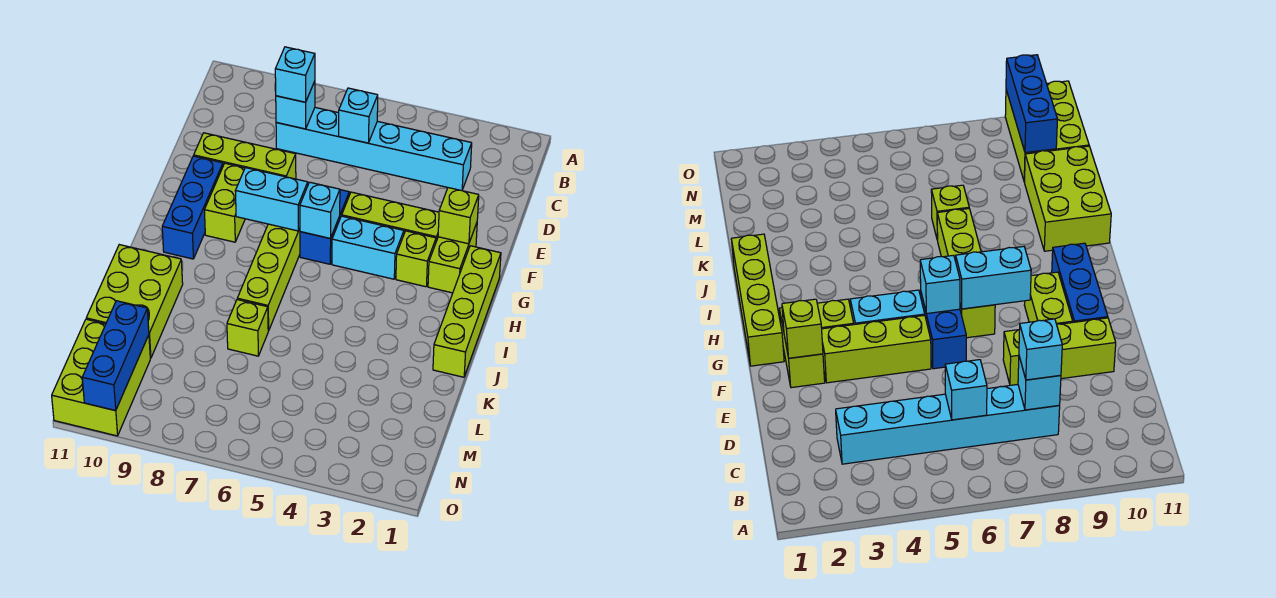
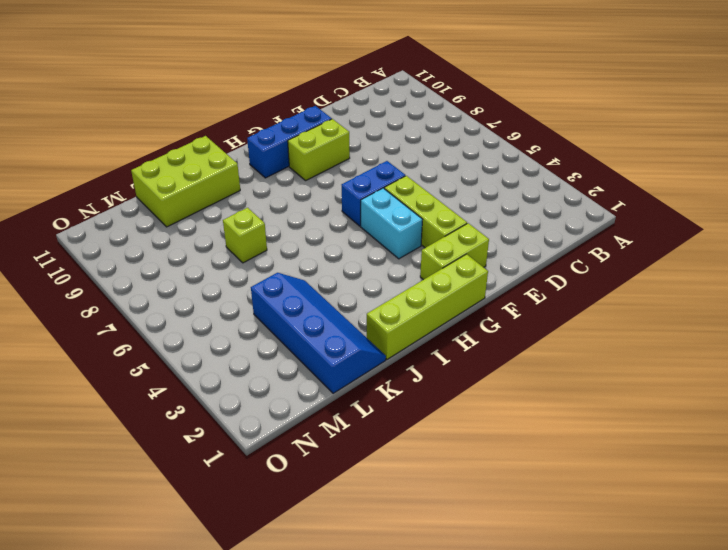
blue 2x4 slope [251,273,386,393] -> none
none -> cyan 1x6 brick [276,108,472,191]
none -> lime 1x3 brick [194,133,296,179]
none -> lime 1x1 brick [396,231,436,287]

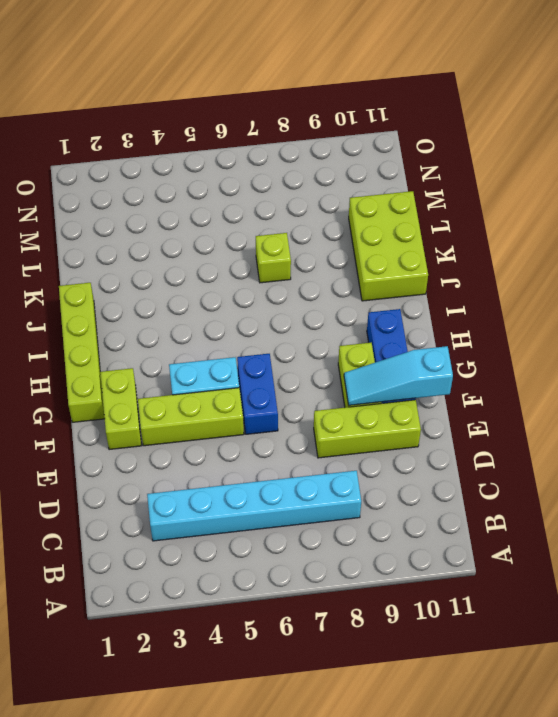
cyan 1x3 slope [344,346,453,405] -> none
none -> lime 1x1 brick [396,231,436,287]
none -> lime 1x4 brick [237,224,300,331]
none -> lime 2x3 brick [52,319,150,436]

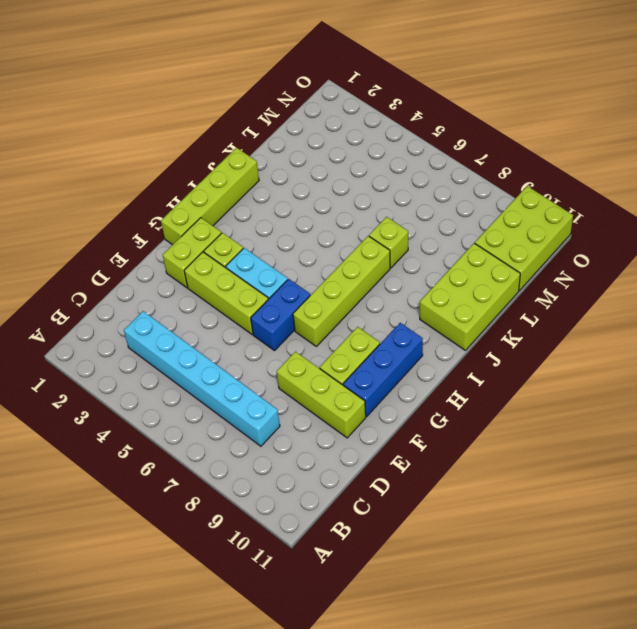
none -> cyan 1x1 brick [339,88,378,143]
none -> cyan 1x1 brick [276,81,315,129]
none -> lime 1x1 brick [438,188,479,244]

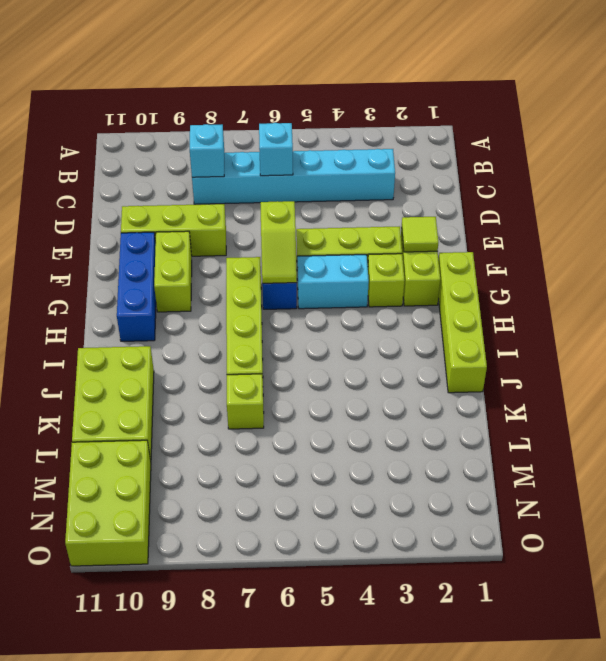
lime 1x1 tile [402,217,438,252] -> lime 1x1 brick [438,188,479,244]
lime 1x2 slope [260,201,297,283] -> cyan 1x1 brick [300,182,340,239]
none -> cyan 1x2 brick [235,168,308,231]
none -> blue 1x3 brick [82,301,149,411]
none -> cyan 1x1 brick [275,47,315,102]

